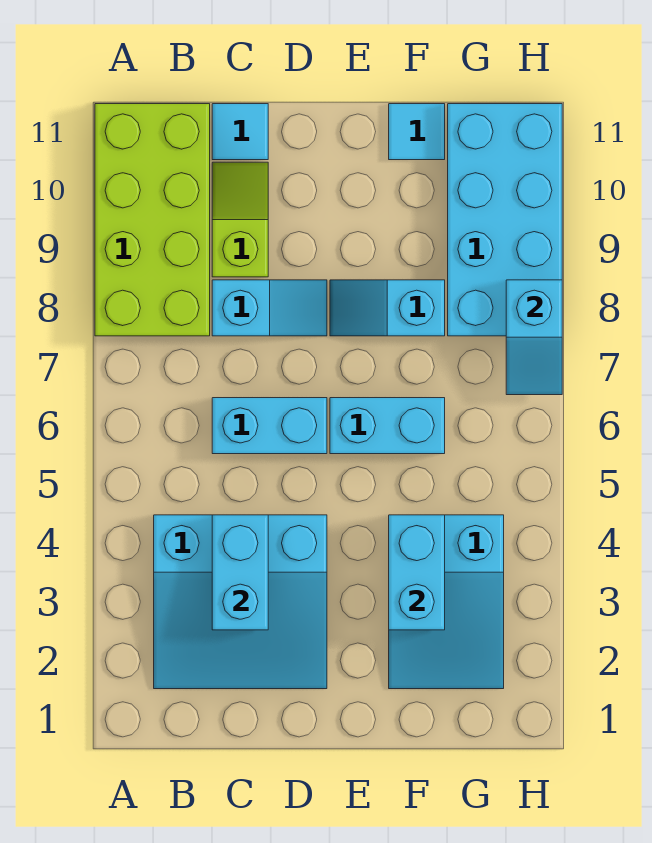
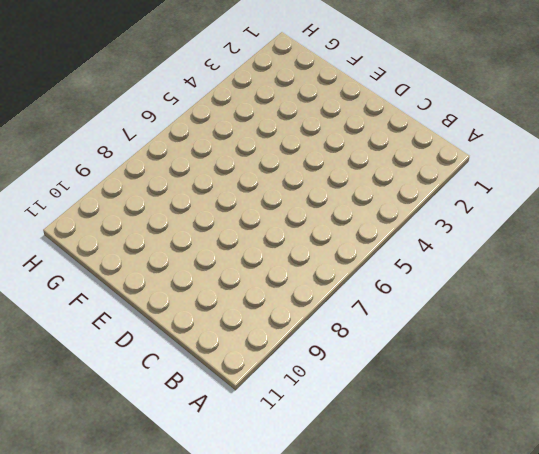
none -> lime 2x4 brick [95,104,210,336]
none -> cyan 3x3 slope [154,515,327,689]
none -> cyan 1x2 brick [212,398,327,454]

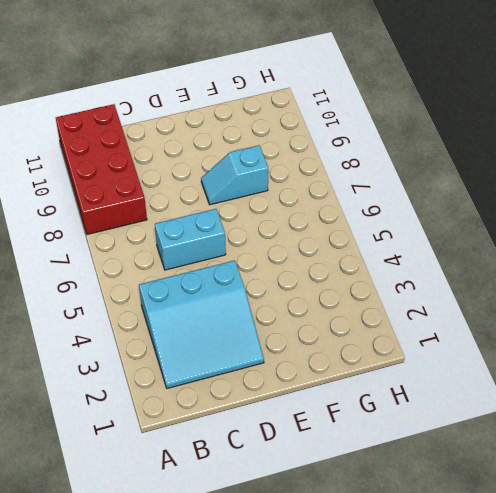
red 2x4 brick [56,104,147,234] -> lime 2x4 brick [95,104,210,336]
none -> cyan 1x2 slope [212,280,327,336]
none -> lime 1x2 slope [212,162,268,277]
none -> cyan 1x1 tile [212,104,268,160]

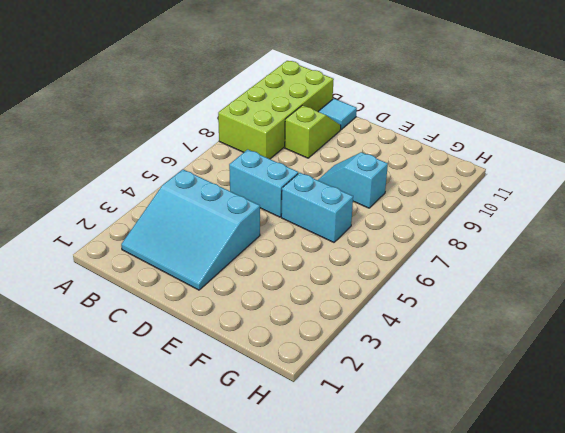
none -> cyan 1x2 slope [212,280,327,336]
none -> cyan 2x3 slope [389,515,504,689]
none -> cyan 1x1 tile [389,104,445,160]

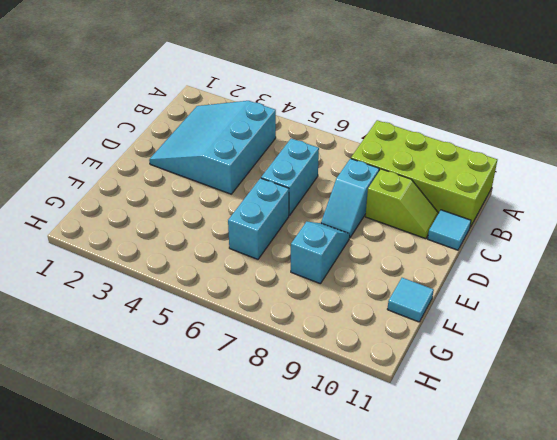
none -> cyan 2x3 slope [389,515,504,689]
none -> cyan 2x4 brick [448,104,562,336]
none -> cyan 1x2 brick [212,515,268,630]

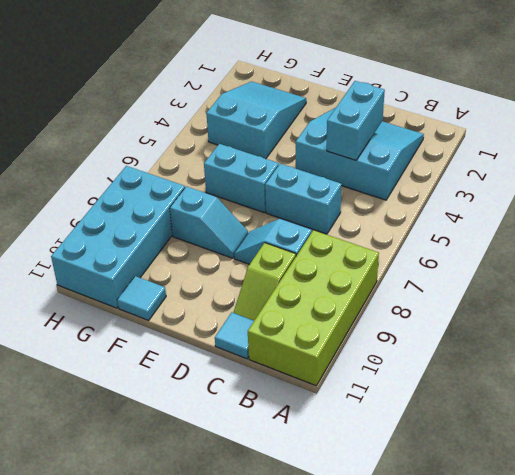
none -> cyan 1x2 brick [389,515,445,630]
none -> cyan 1x2 slope [506,280,562,395]

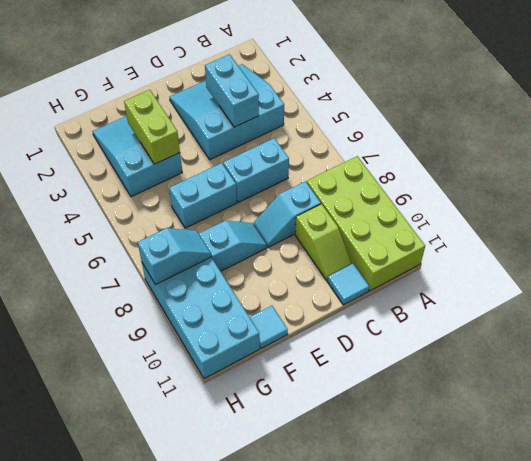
lime 1x2 brick [124,90,180,164] -> cyan 1x2 brick [389,515,445,630]
cyan 1x2 slope [138,228,211,285] -> cyan 1x2 slope turned to [506,280,562,395]

